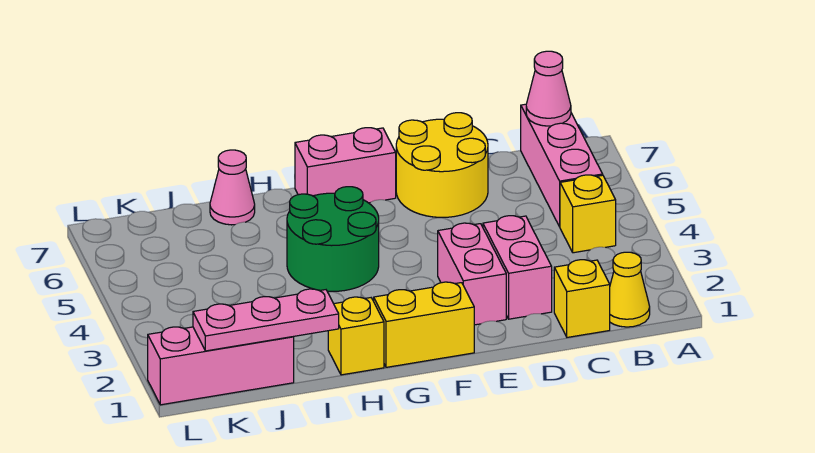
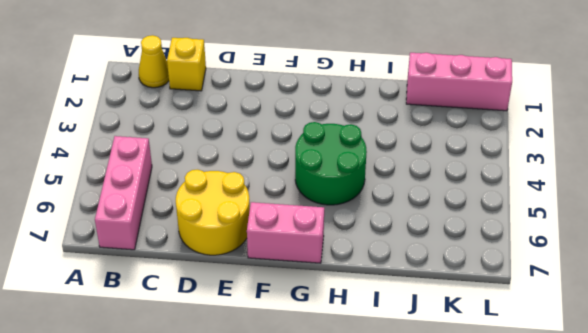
none -> yellow 1x1 brick [560,175,616,253]
none -> pink 1x2 brick [483,216,552,319]
none -> pink 1x2 brick [438,223,506,325]

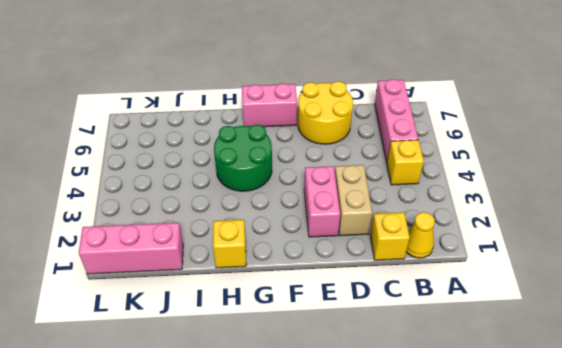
tan 1x2 brick [335,165,372,236] -> pink 1x2 brick [483,216,552,319]
none -> yellow 1x2 brick [374,282,474,367]
none -> pink 1x1 cone [210,150,255,225]
none -> pink 1x1 cone [526,51,571,126]

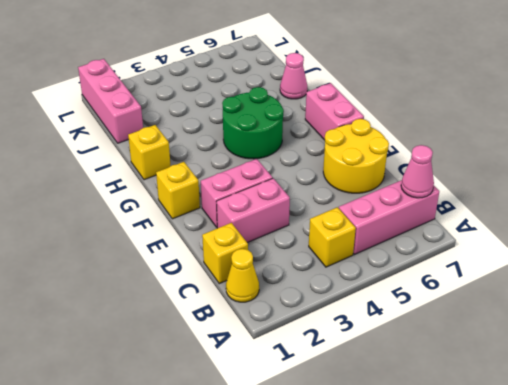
yellow 1x1 brick [156,162,200,219] -> yellow 1x2 brick [374,282,474,367]
none -> pink 1x3 plate [193,289,339,351]

